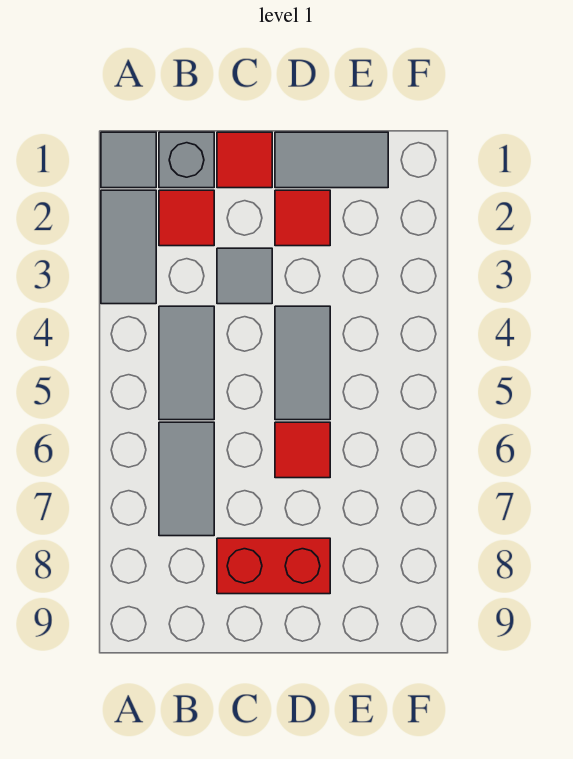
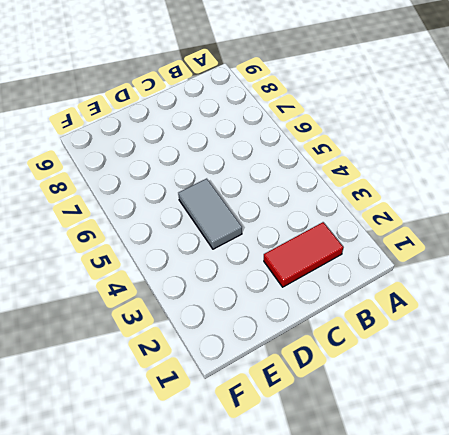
red 1x2 tile [264,222,343,287] -> red 1x1 tile [159,190,214,246]
none -> grey 1x1 tile [101,132,156,188]
none -> grey 1x2 tile [101,190,156,304]
none -> grey 1x1 brick [159,132,214,188]

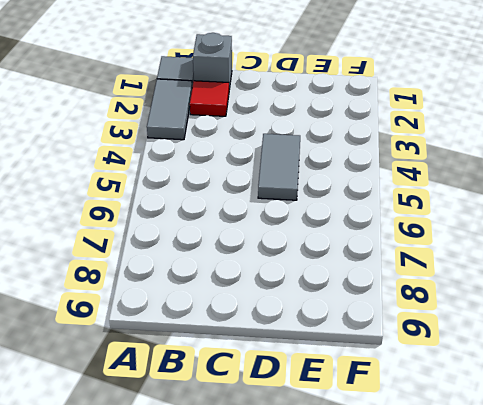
none -> grey 1x2 tile [159,306,214,420]
none -> grey 1x2 tile [159,422,214,536]
none -> red 1x1 tile [217,132,272,188]

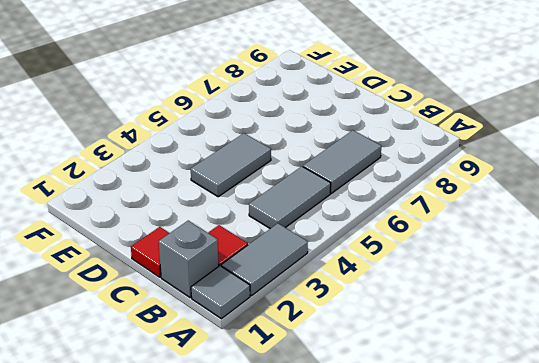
none -> grey 1x1 tile [217,248,272,304]
none -> red 1x2 brick [217,538,330,594]
none -> grey 1x2 tile [275,132,388,188]

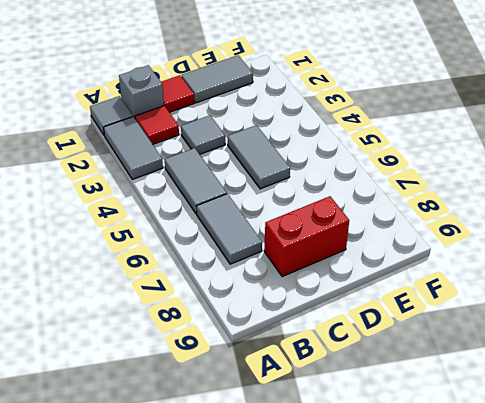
none -> red 1x1 tile [275,190,330,246]
none -> red 1x1 tile [275,422,330,478]

